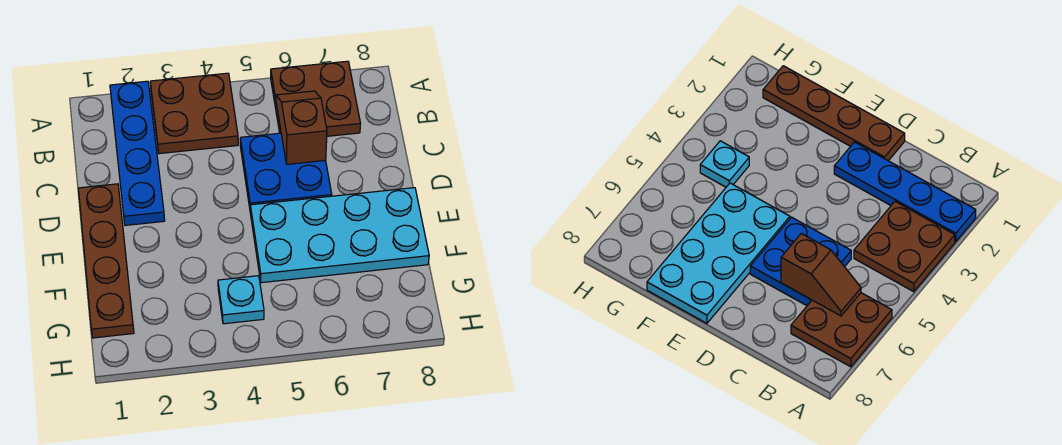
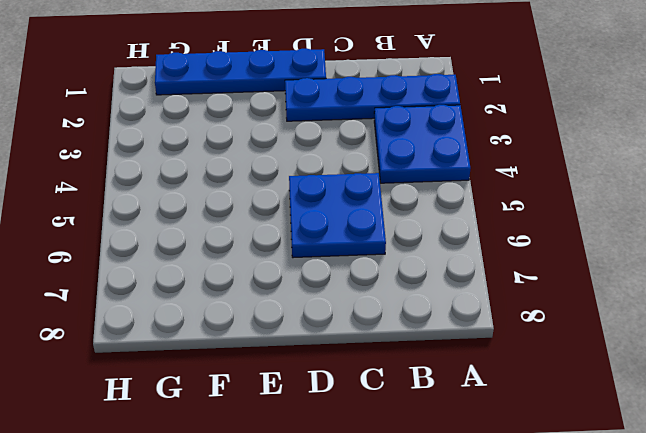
blue 2x2 plate [374,105,471,183] -> brown 2x2 plate [150,73,238,154]
blue 1x4 plate [155,48,326,95] -> brown 1x4 plate [78,184,134,338]
none -> brown 2x2 plate [271,61,360,136]
none -> cyan 2x4 plate [250,188,429,283]

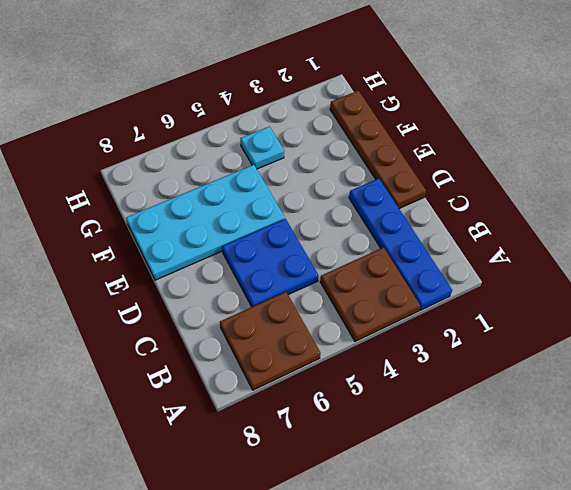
none -> brown 1x2 slope [276,91,327,164]

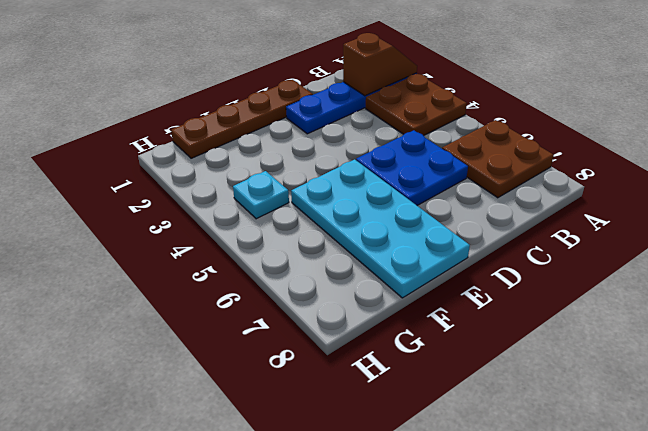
brown 1x2 slope [343,33,417,96] -> brown 1x2 slope moved to [276,91,327,164]

